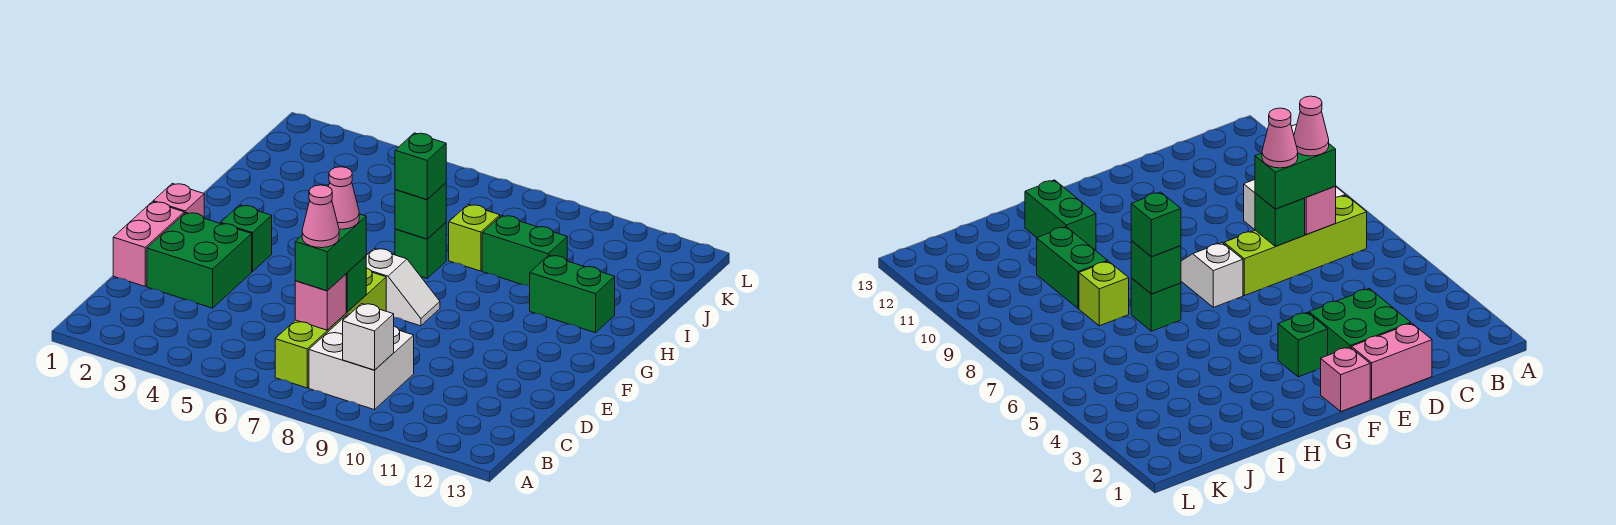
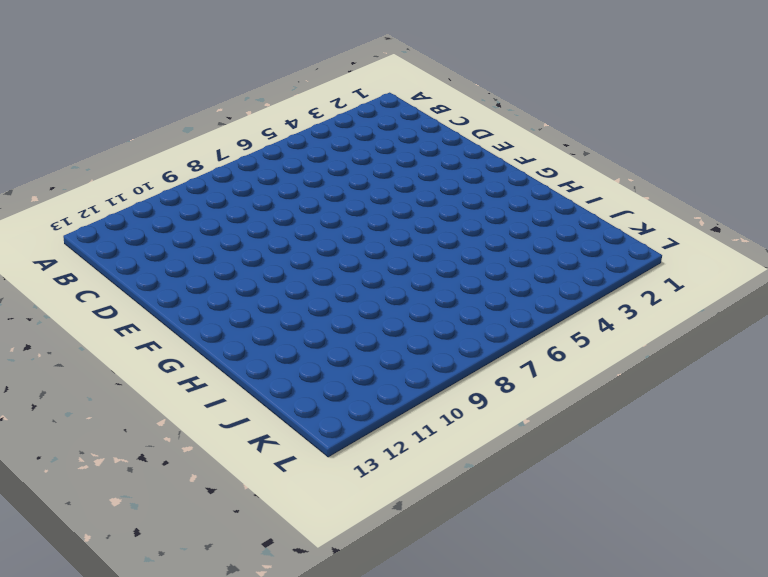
none -> lime 1x4 brick [275,268,386,388]
none -> white 2x2 brick [309,314,414,410]
none -> pink 1x2 brick [113,202,184,286]

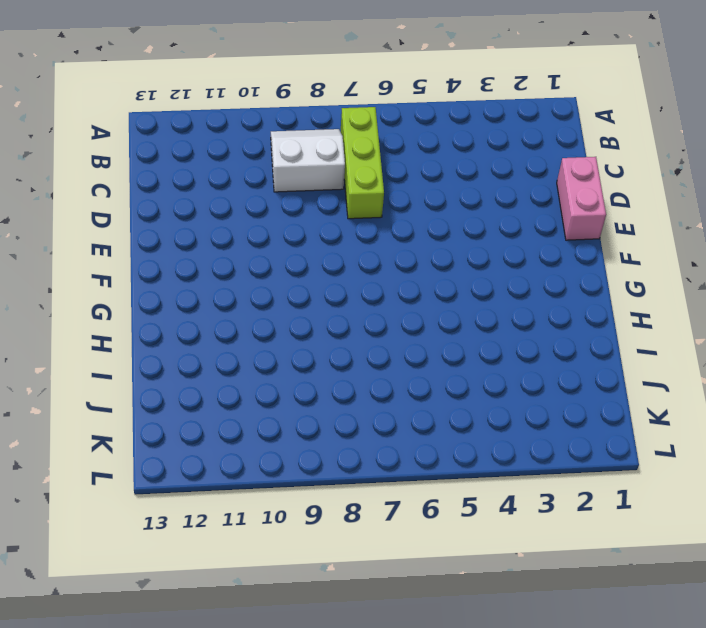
lime 1x3 brick [341,107,384,219] -> lime 1x4 brick [275,268,386,388]
white 2x2 slope [271,129,345,192] -> white 2x2 brick [309,314,414,410]
none -> green 2x2 brick [147,213,252,308]
none -> pink 1x1 brick [153,183,204,218]
none -> green 1x1 brick [221,205,272,272]

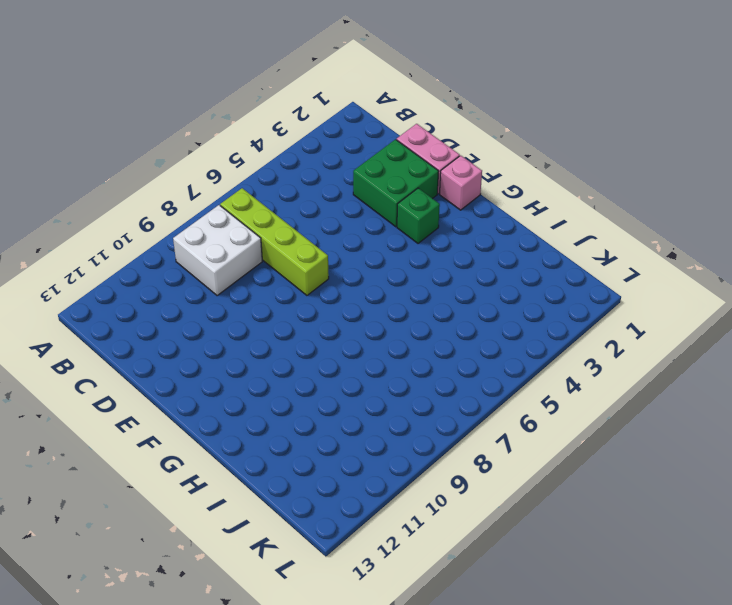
none -> white 1x2 slope [366,248,440,326]
none -> green 1x1 brick [395,222,446,278]
none -> green 1x2 brick [530,255,615,333]

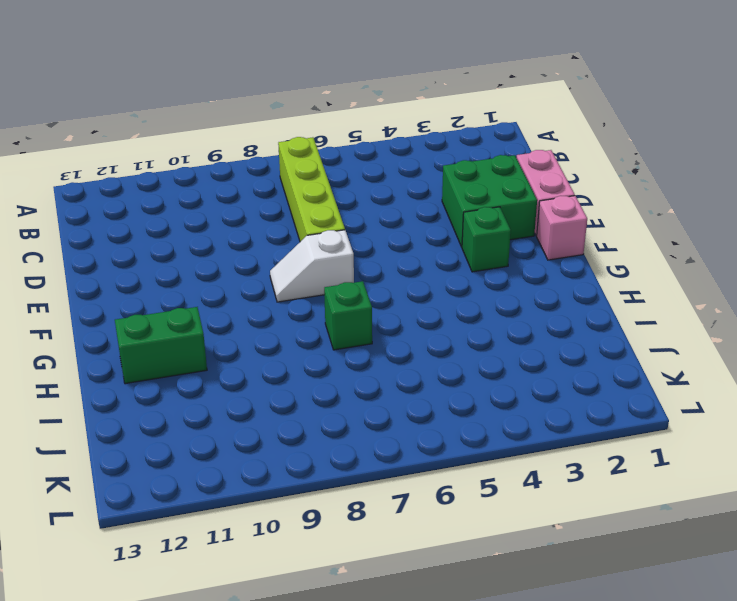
none -> white 2x2 brick [309,314,414,410]
none -> lime 1x1 brick [449,205,500,271]
none -> green 1x2 brick [482,215,567,286]

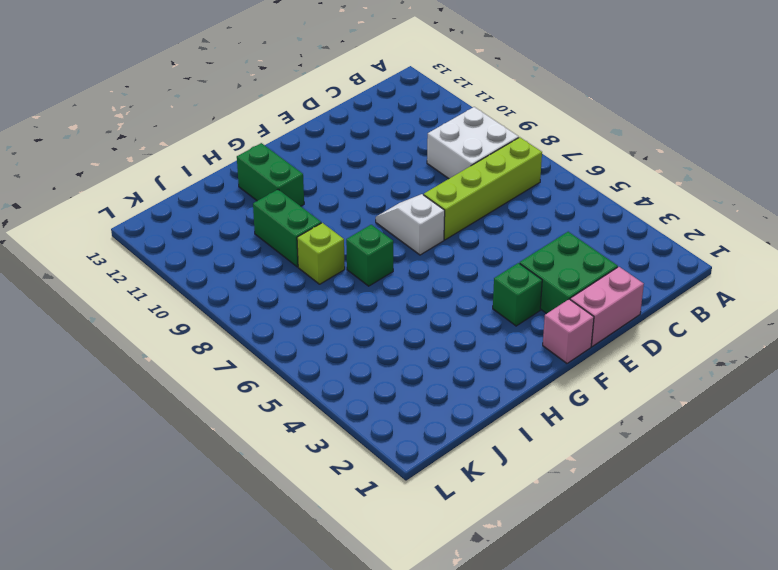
none -> white 1x1 brick [343,304,394,370]
none -> pink 1x1 brick [295,274,346,330]
none -> green 1x1 brick [346,256,366,312]

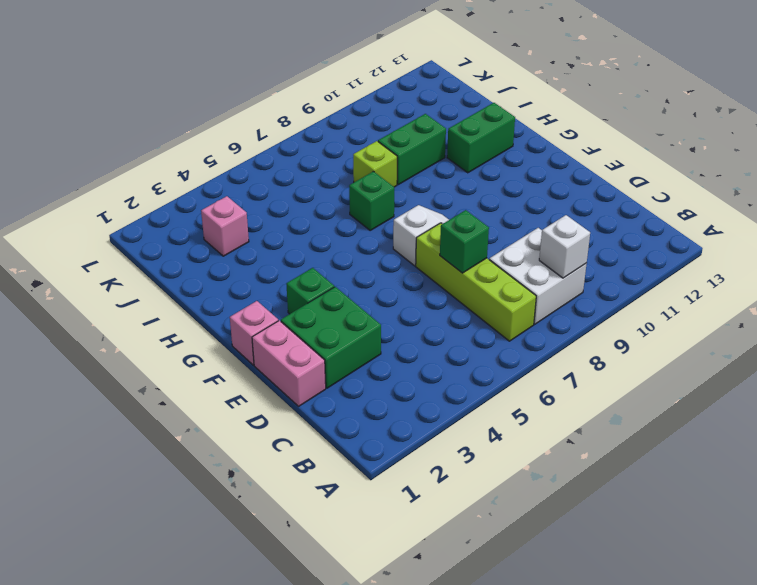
pink 1x1 brick [201,196,249,256] -> pink 1x1 brick moved to [295,274,346,330]
none -> green 1x1 brick [395,183,446,239]
none -> green 1x2 brick [295,214,366,291]
none -> green 1x1 brick [395,133,446,199]

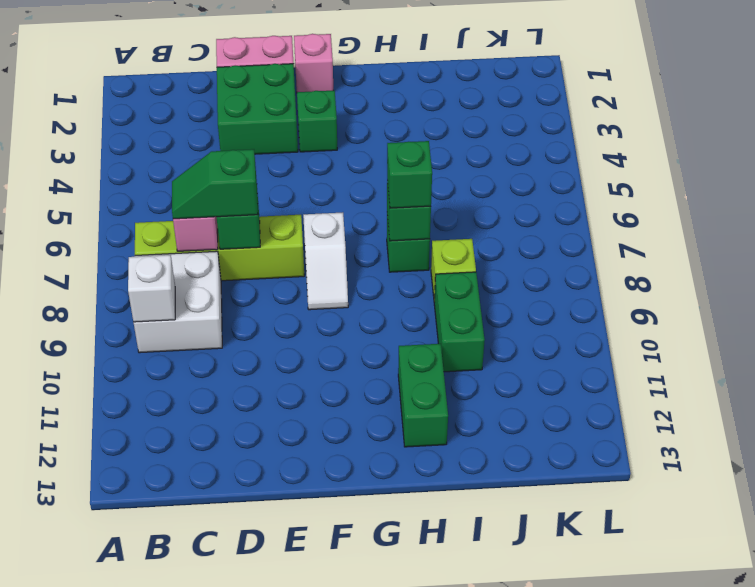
green 1x2 slope [172,149,258,219] -> green 1x2 brick [295,214,366,291]
none -> pink 1x1 cone [302,185,339,248]
none -> pink 1x1 cone [329,167,359,229]

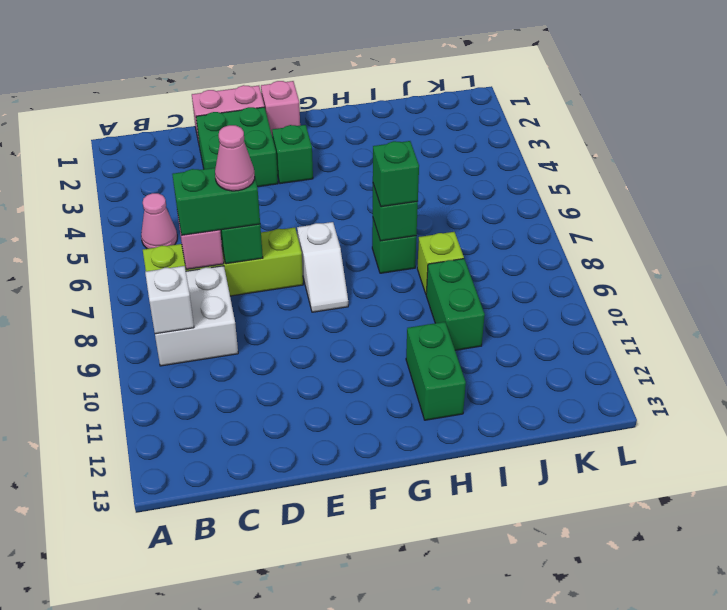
pink 1x1 cone [141,193,177,249] -> pink 1x1 cone moved to [302,185,339,248]

